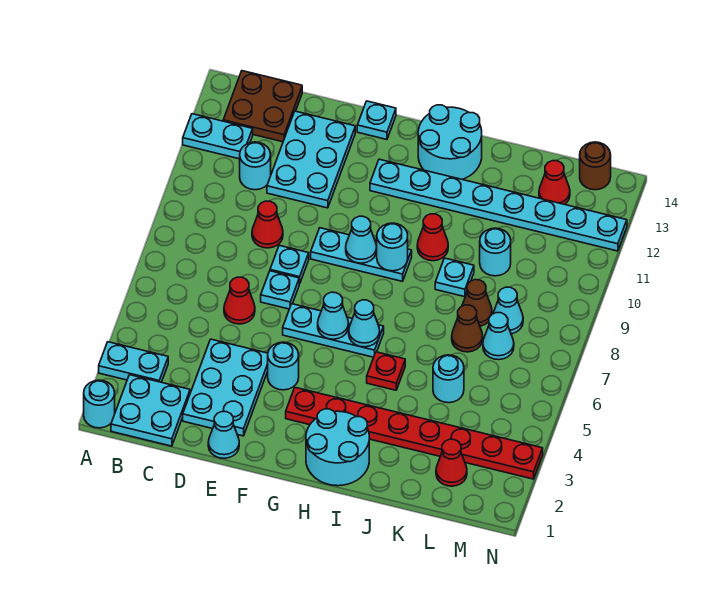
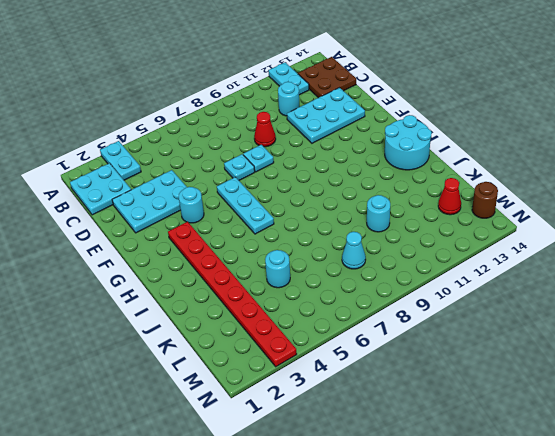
none -> cyan 1x1 round brick [84,380,115,428]
none -> red 1x1 cone [224,277,255,324]
none -> cyan 1x1 cone [208,412,239,458]
none -> cyan 1x3 plate [311,228,412,281]

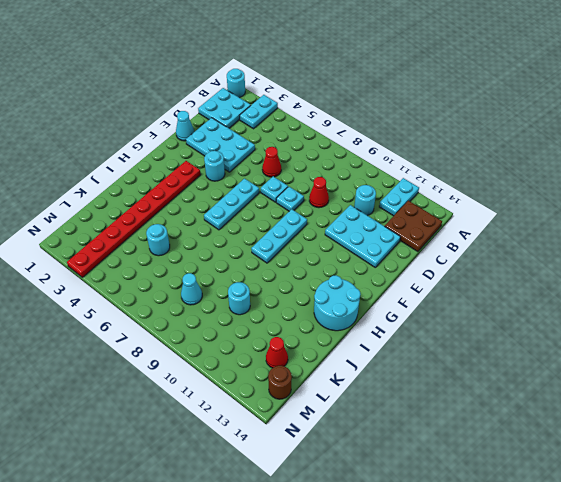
none -> cyan 1x1 plate [357,101,396,139]
none -> cyan 1x8 plate [370,159,627,251]
none -> cyan 2x2 round brick [306,409,369,486]
none -> red 1x1 plate [367,352,405,390]

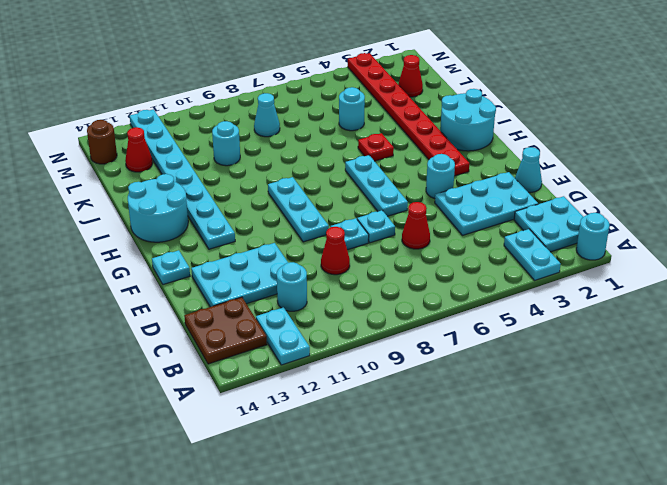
none -> red 1x1 cone [417,214,448,261]
none -> cyan 1x1 plate [435,258,474,297]
none -> brown 1x1 cone [452,305,483,352]
none -> brown 1x1 cone [462,280,492,326]

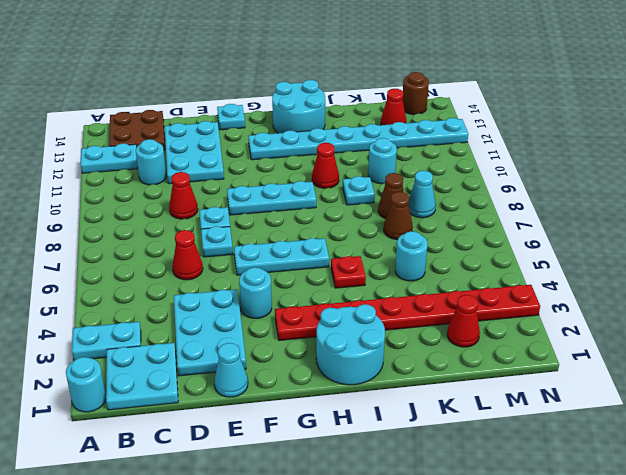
none -> cyan 1x1 cone [483,313,514,360]
none -> cyan 1x1 cone [318,292,349,339]
none -> cyan 1x1 cone [346,216,377,263]
none -> cyan 1x1 cone [349,300,380,347]

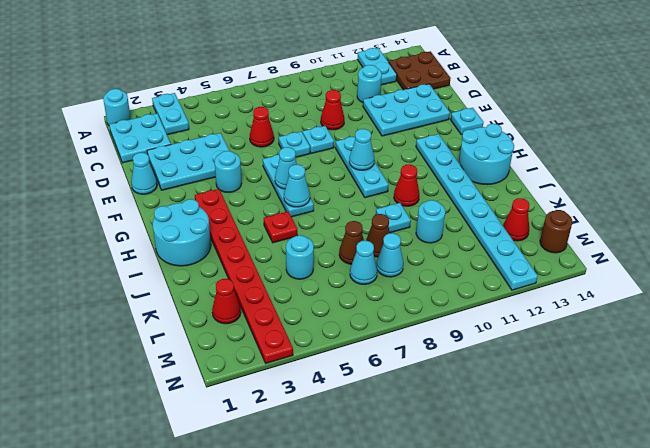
none -> cyan 1x1 round brick [377,223,408,271]

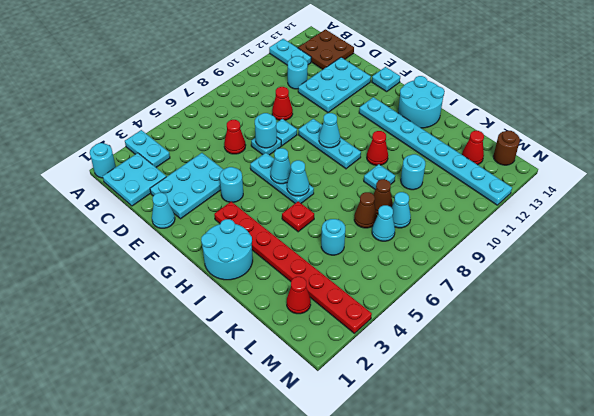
cyan 1x1 round brick [255,113,277,148] -> cyan 1x1 round brick moved to [377,223,408,271]

